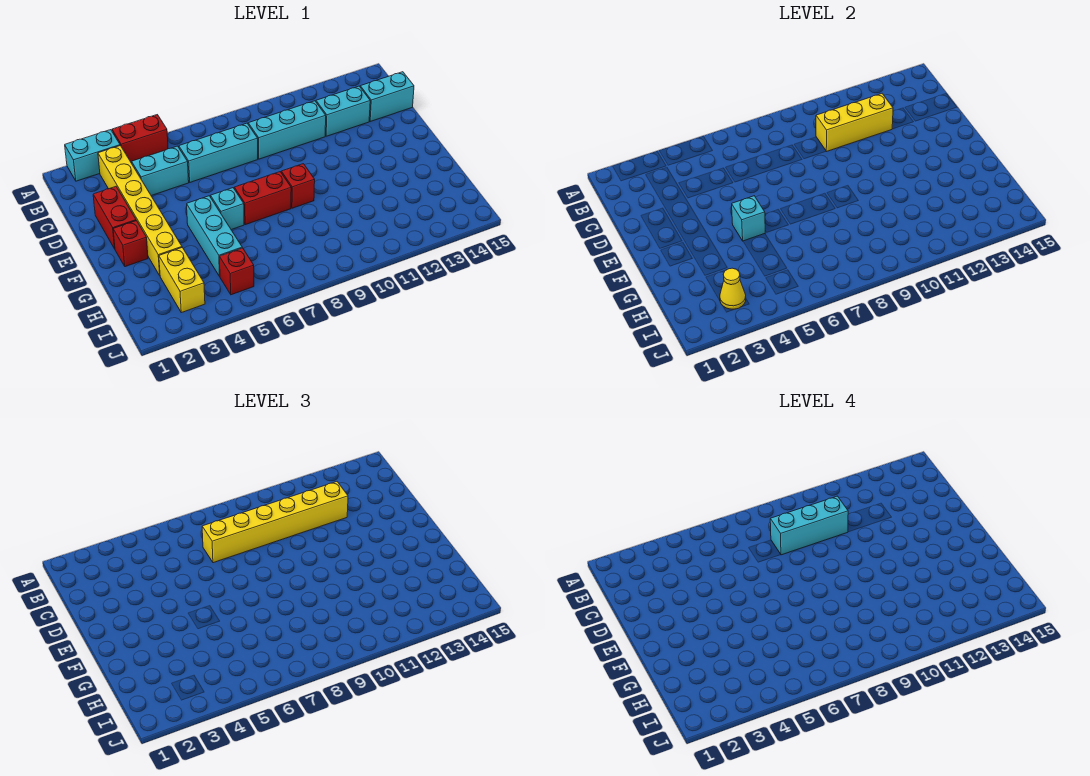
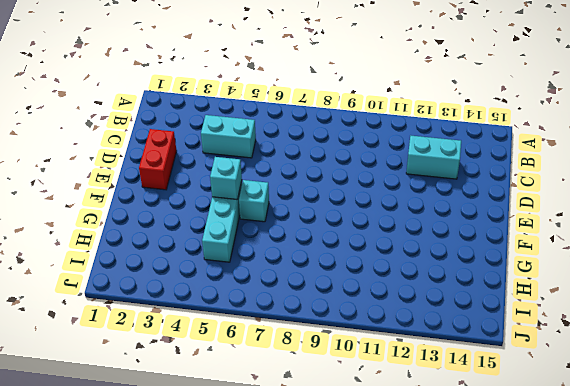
none -> cyan 1x2 brick [65,130,120,181]
none -> red 1x2 brick [112,115,168,163]
none -> yellow 1x6 brick [98,146,182,275]

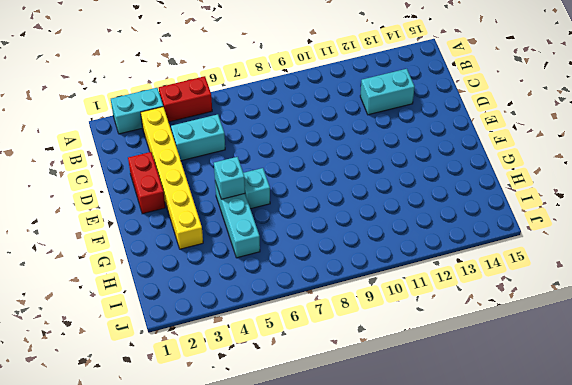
none -> cyan 1x3 brick [179,123,258,182]
none -> cyan 1x3 brick [248,101,326,159]
none -> cyan 1x2 brick [360,72,414,121]

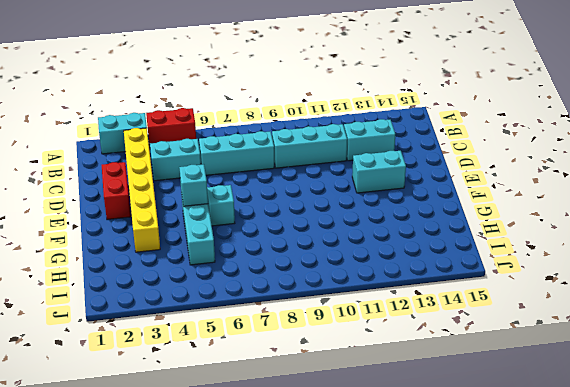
cyan 1x2 brick [352,151,406,193] -> cyan 1x2 brick moved to [360,72,414,121]
none -> red 1x1 brick [113,221,148,267]
none -> red 1x2 brick [234,172,291,225]
none -> red 1x1 brick [281,164,315,208]

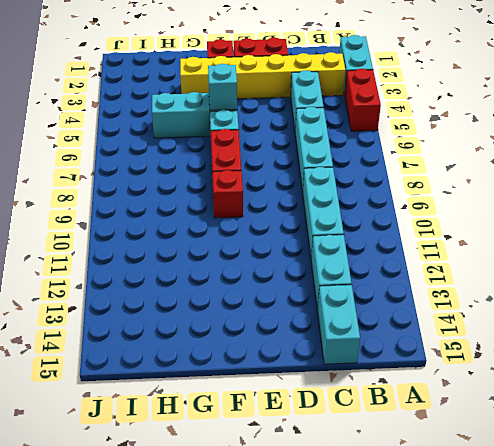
none -> yellow 1x2 brick [159,248,205,313]
none -> red 1x1 brick [219,248,254,295]
none -> yellow 1x3 brick [816,94,893,152]

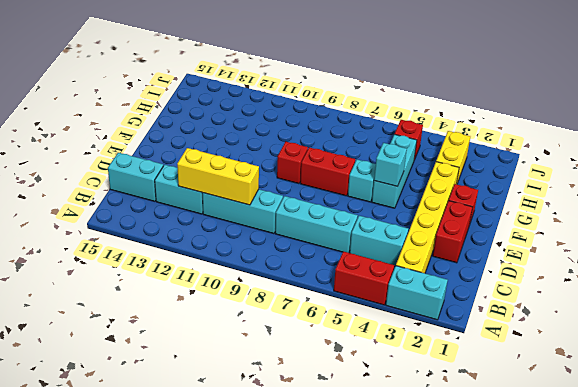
none -> yellow 1x1 cone [720,268,746,309]
none -> yellow 1x6 brick [202,482,348,563]
none -> cyan 1x3 brick [770,496,848,555]

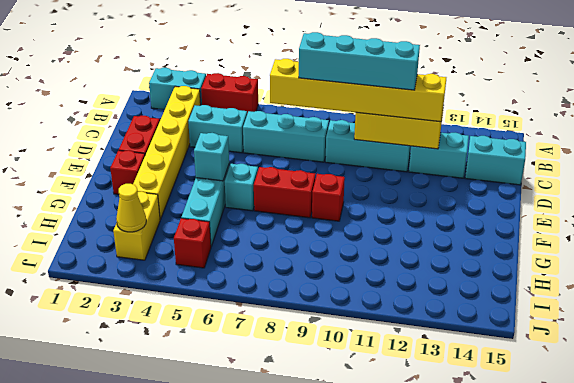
cyan 1x4 brick [299,32,420,90] -> cyan 1x3 brick [770,496,848,555]

